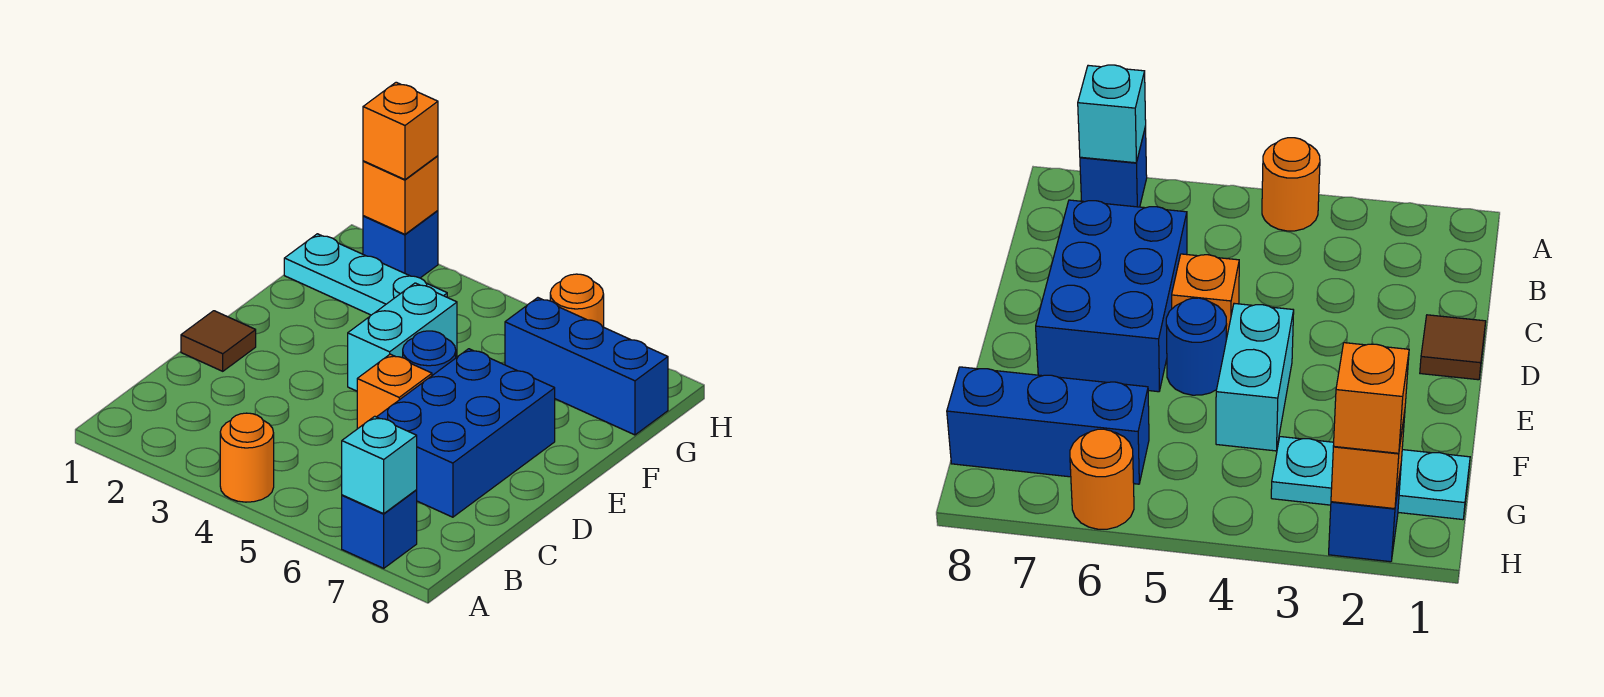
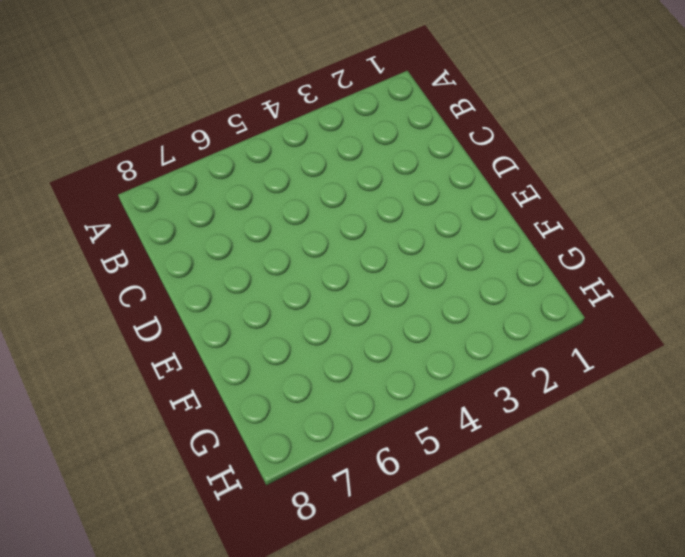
none -> orange 1x1 round brick [220,413,274,502]
none -> blue 1x1 brick [342,490,417,568]
none -> blue 2x3 brick [377,349,555,517]

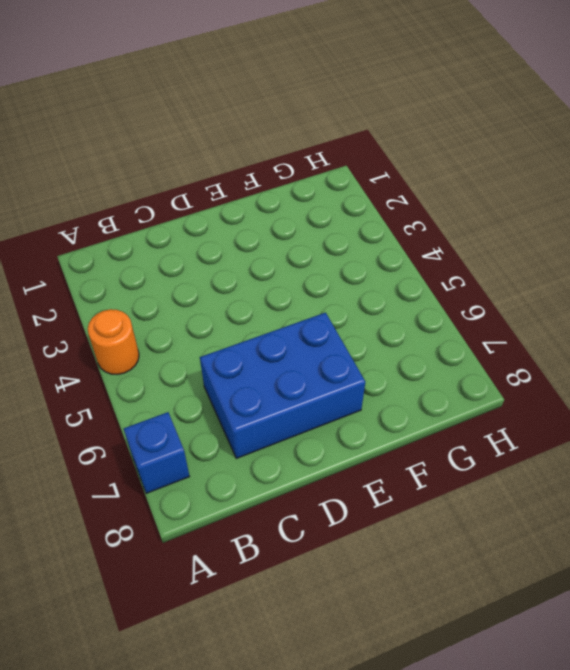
none -> brown 1x1 tile [181,311,256,371]
none -> orange 1x1 brick [357,354,432,429]
none -> cyan 1x2 brick [348,283,457,391]

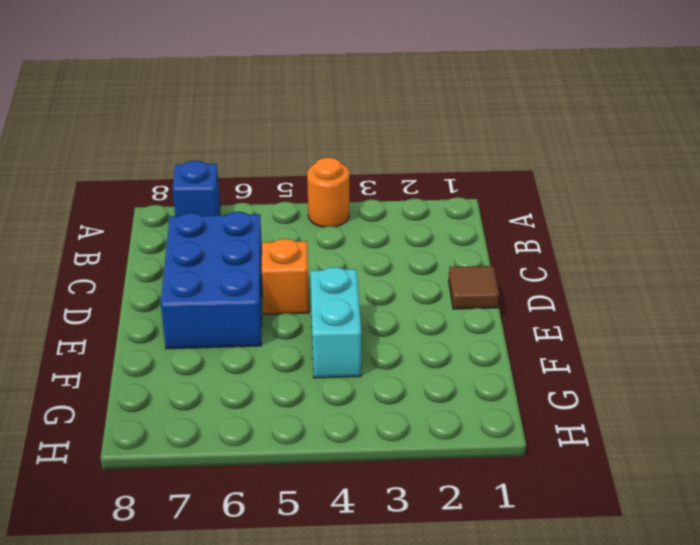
none -> blue 1x1 round brick [403,331,456,375]
none -> cyan 1x3 plate [284,234,447,315]
none -> blue 1x3 brick [505,298,668,435]

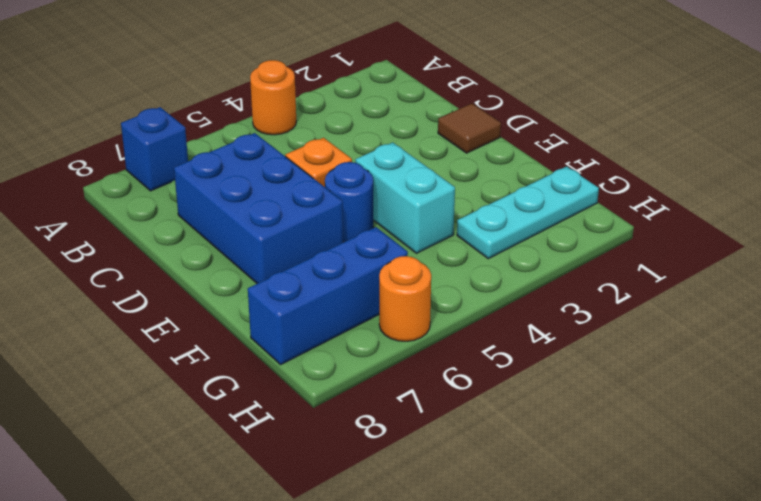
none -> blue 1x1 brick [363,211,438,278]
none -> cyan 1x1 brick [342,416,417,514]
none -> orange 1x1 brick [363,156,438,234]

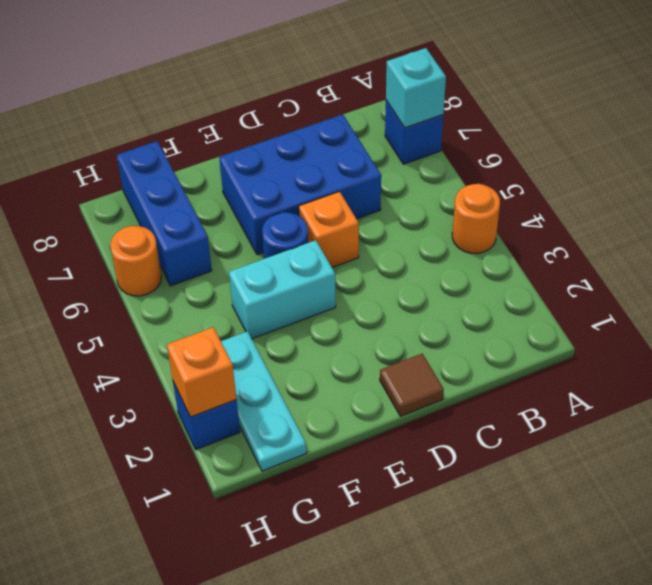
none -> orange 1x1 brick [363,82,438,180]

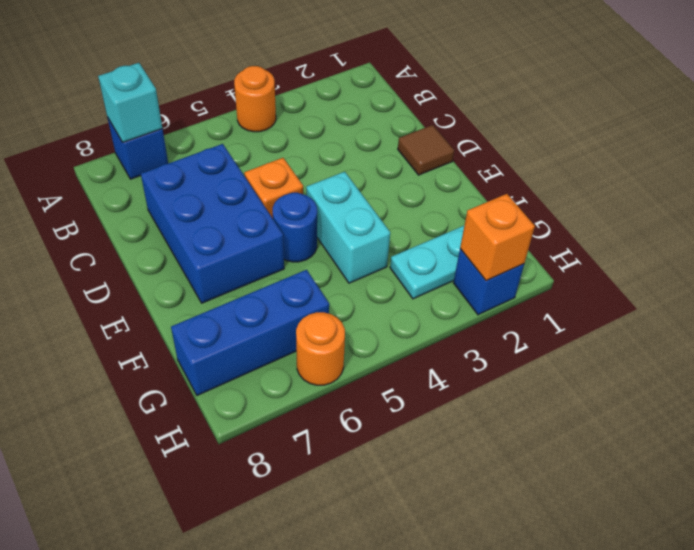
none -> orange 1x1 brick [363,82,438,180]

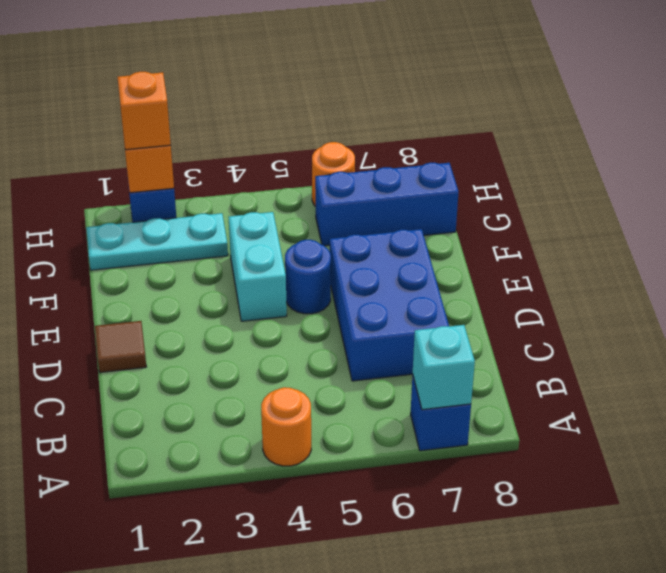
none -> orange 1x1 brick [357,354,432,429]

